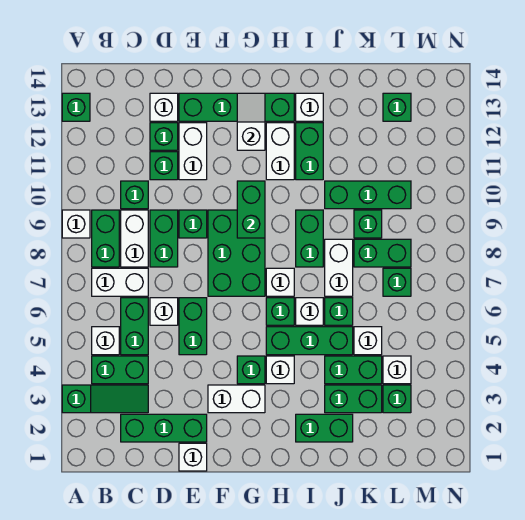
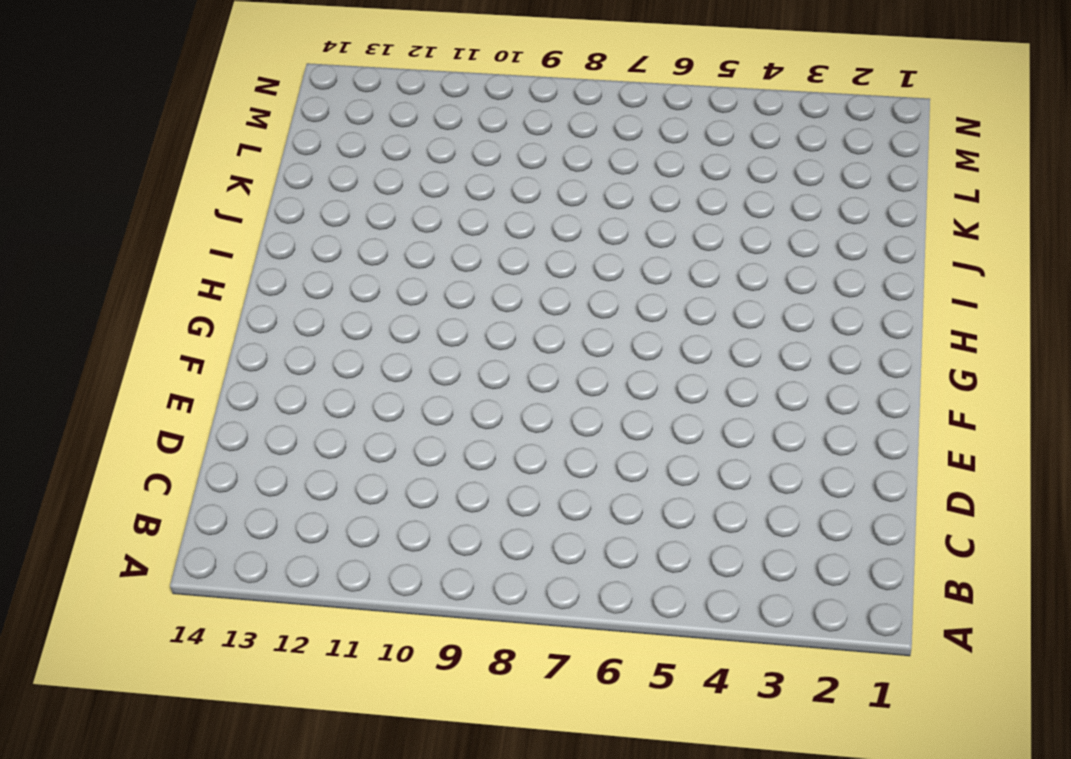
none -> green 1x3 slope [62,385,148,413]
none -> white 1x1 brick [62,210,90,238]
none -> green 1x1 brick [62,93,90,121]
none -> green 1x2 brick [92,356,148,384]

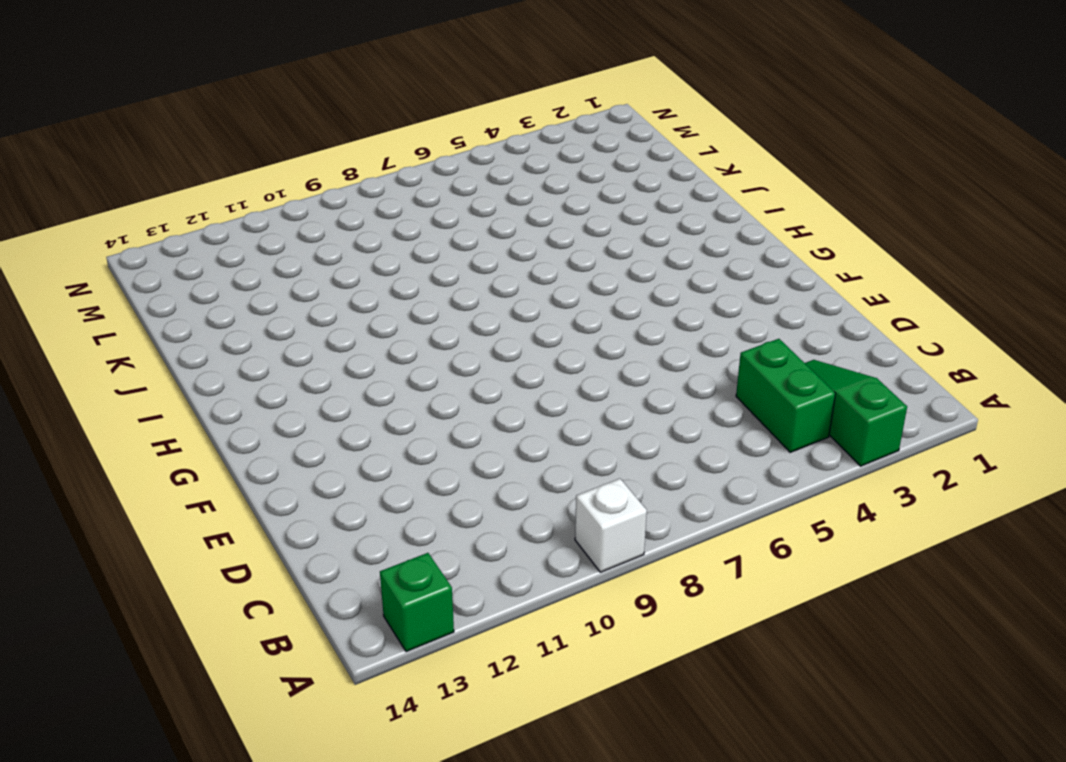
none -> white 1x1 brick [92,327,119,355]
none -> white 1x2 brick [92,268,148,296]
none -> green 1x2 brick [92,210,119,267]
none -> green 1x3 brick [121,414,207,442]

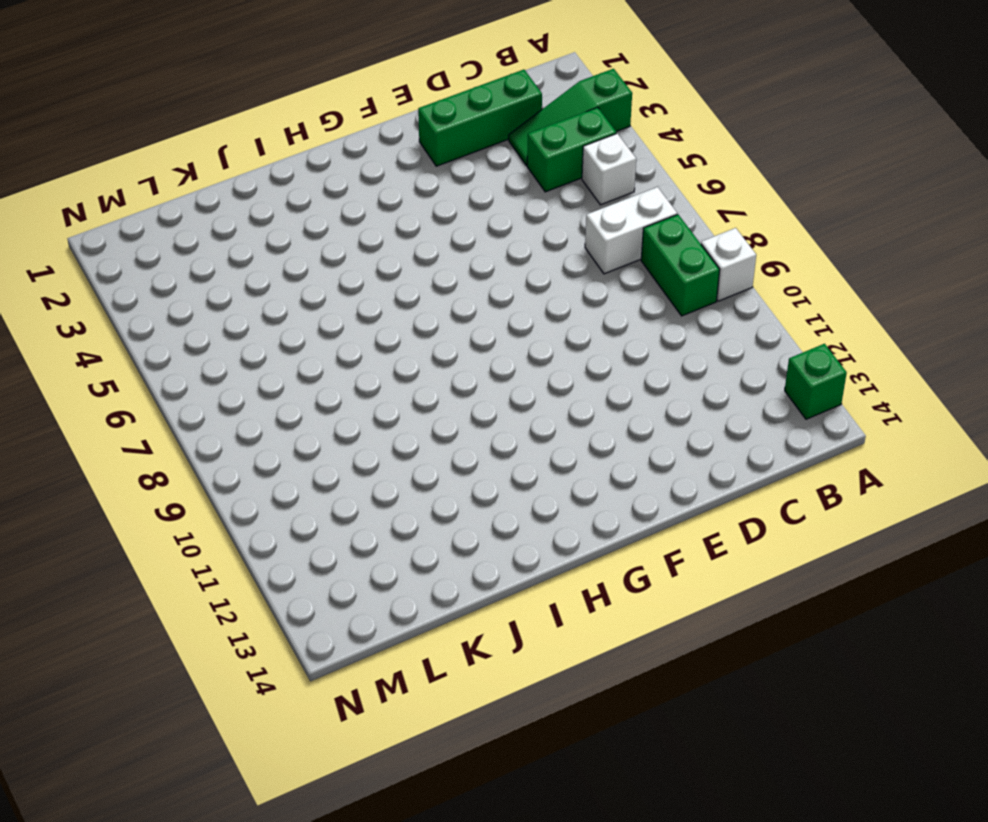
none -> green 1x2 brick [121,298,148,355]
none -> white 1x2 brick [121,210,148,267]
none -> green 1x1 brick [121,181,148,209]
none -> white 1x1 brick [150,298,178,325]

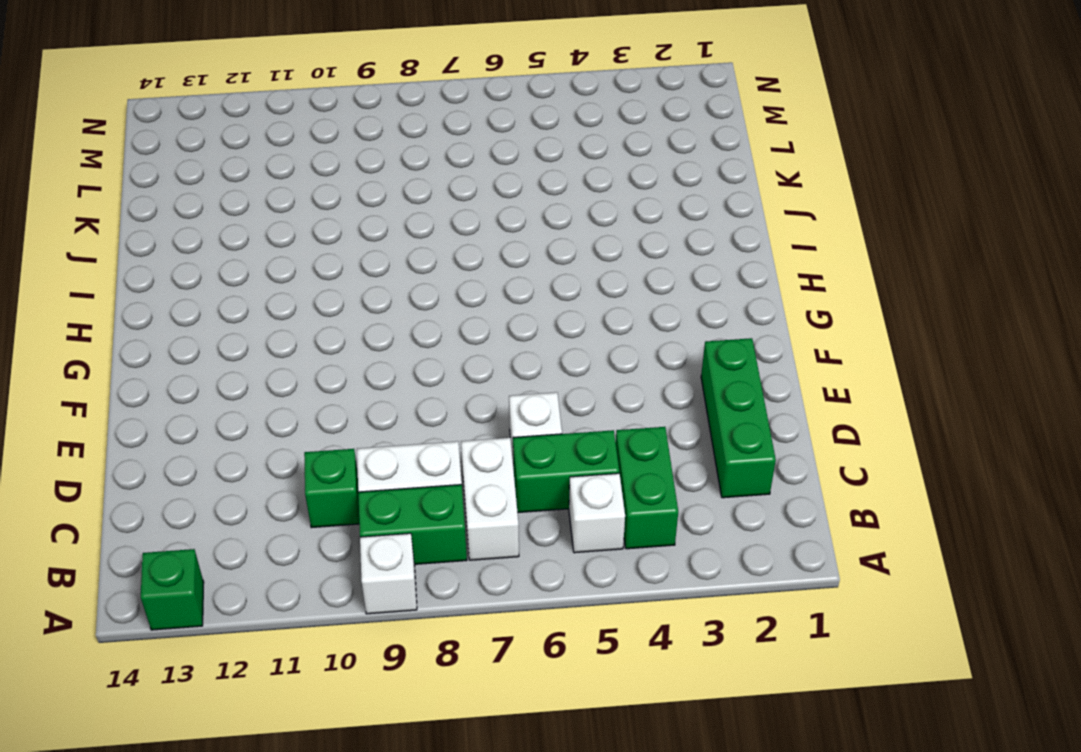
none -> green 1x3 slope [62,385,148,413]
none -> green 1x2 brick [150,210,178,267]
none -> green 1x1 brick [150,152,178,180]
none -> green 1x1 brick [150,123,178,150]

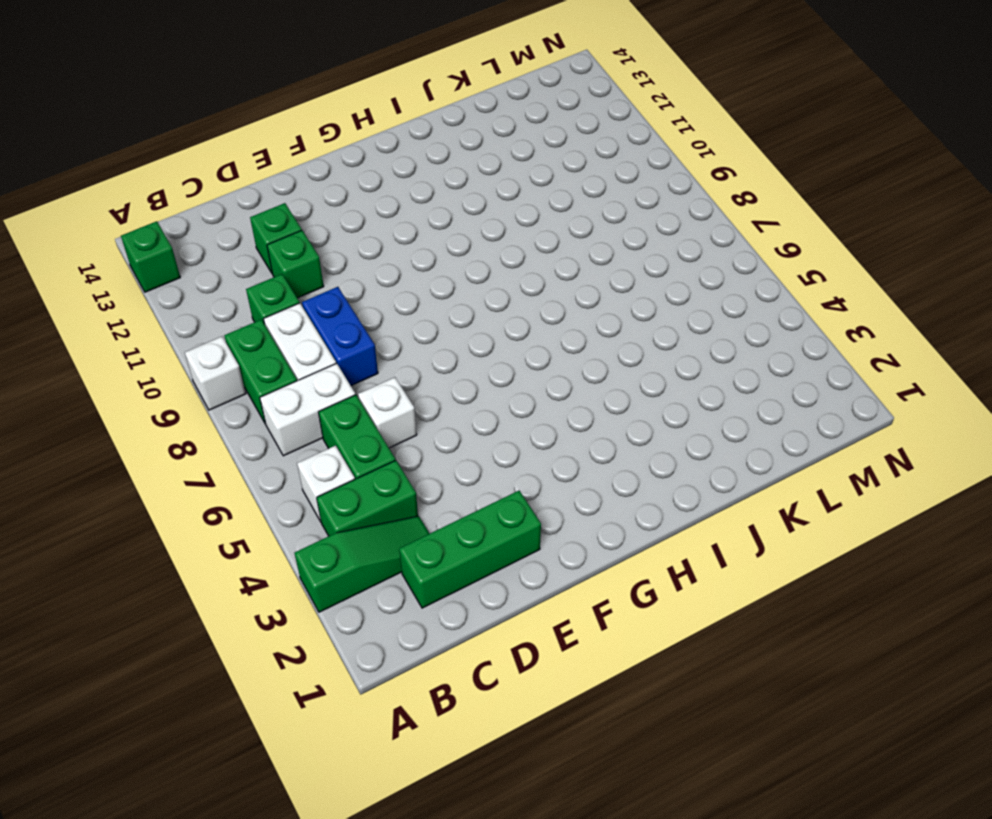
blue 1x2 brick [302,287,378,385] -> green 1x2 brick [150,210,178,267]
none -> white 1x1 brick [150,93,178,121]
none -> white 1x1 brick [179,443,207,471]
none -> green 1x2 brick [179,298,207,355]
none -> green 1x1 brick [179,210,207,238]

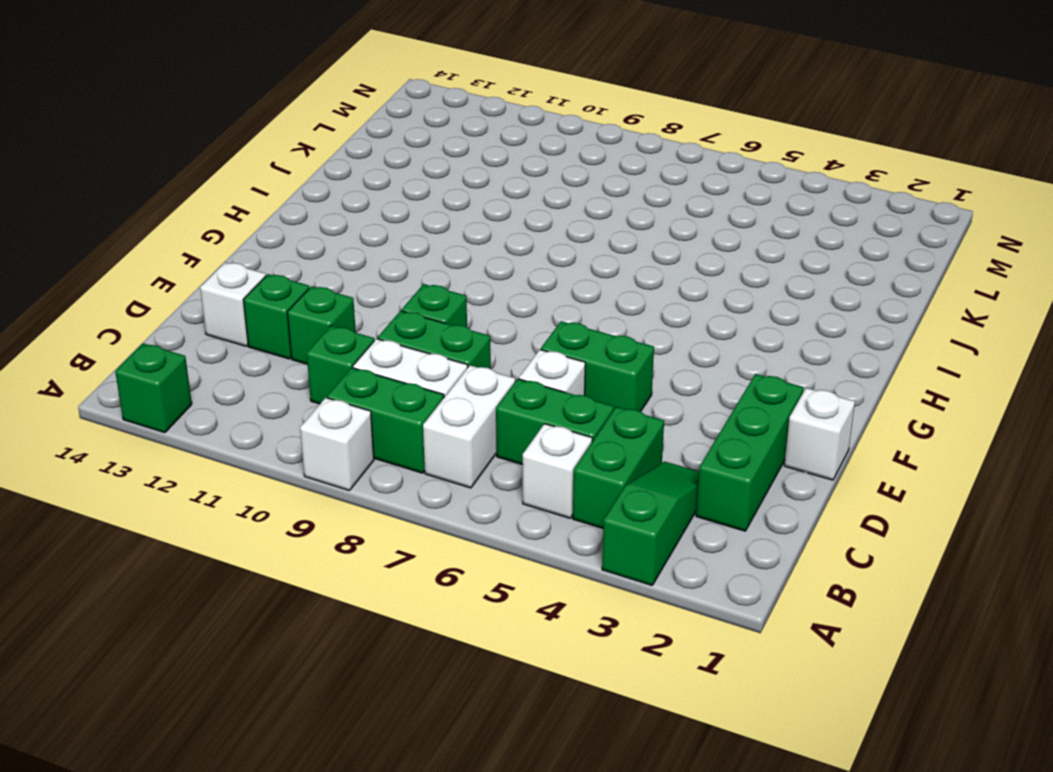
none -> white 1x2 brick [179,123,207,180]
none -> green 1x4 brick [179,93,294,121]
none -> white 1x2 brick [208,385,265,413]
none -> green 2x3 brick [208,210,265,296]

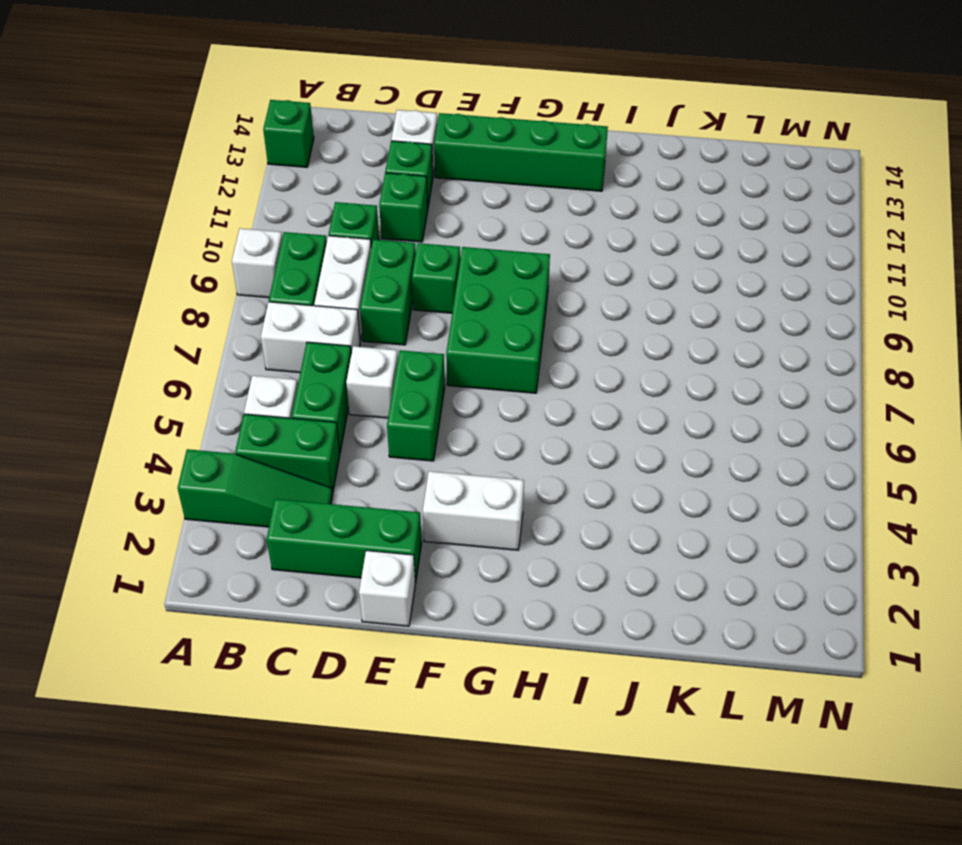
none -> white 1x2 brick [179,123,207,180]
none -> green 1x1 brick [237,356,265,384]
none -> white 1x1 brick [266,356,294,384]
none -> green 1x3 brick [266,327,353,355]

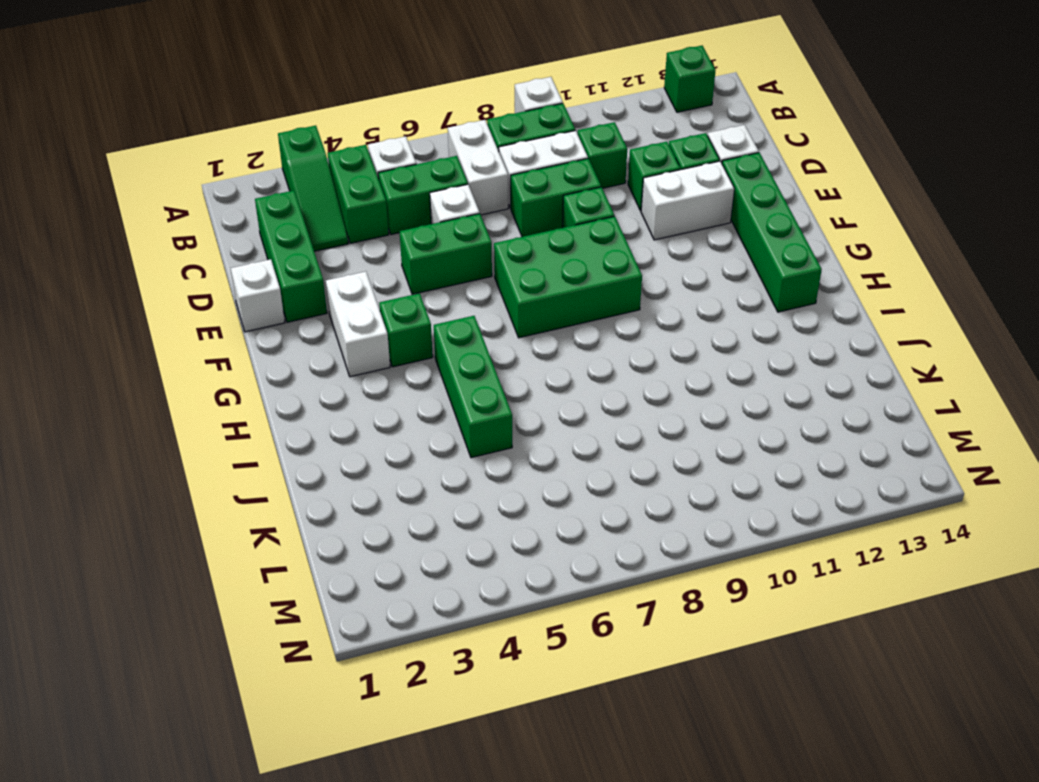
none -> white 1x1 brick [266,356,294,384]
none -> green 1x1 brick [266,298,294,325]
none -> white 1x1 brick [266,268,294,296]
none -> white 1x2 brick [266,123,294,180]

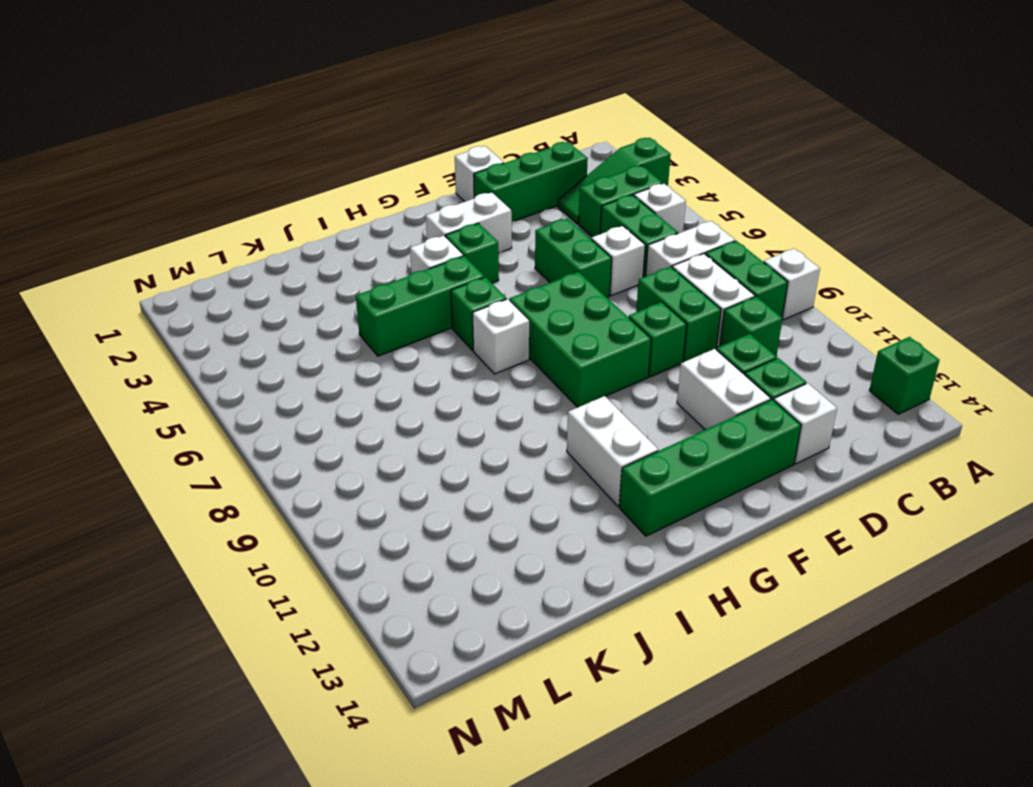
none -> green 1x2 brick [296,414,353,442]
none -> white 1x1 brick [296,298,323,325]
none -> green 1x2 brick [296,210,323,267]
none -> green 1x2 brick [296,123,323,180]

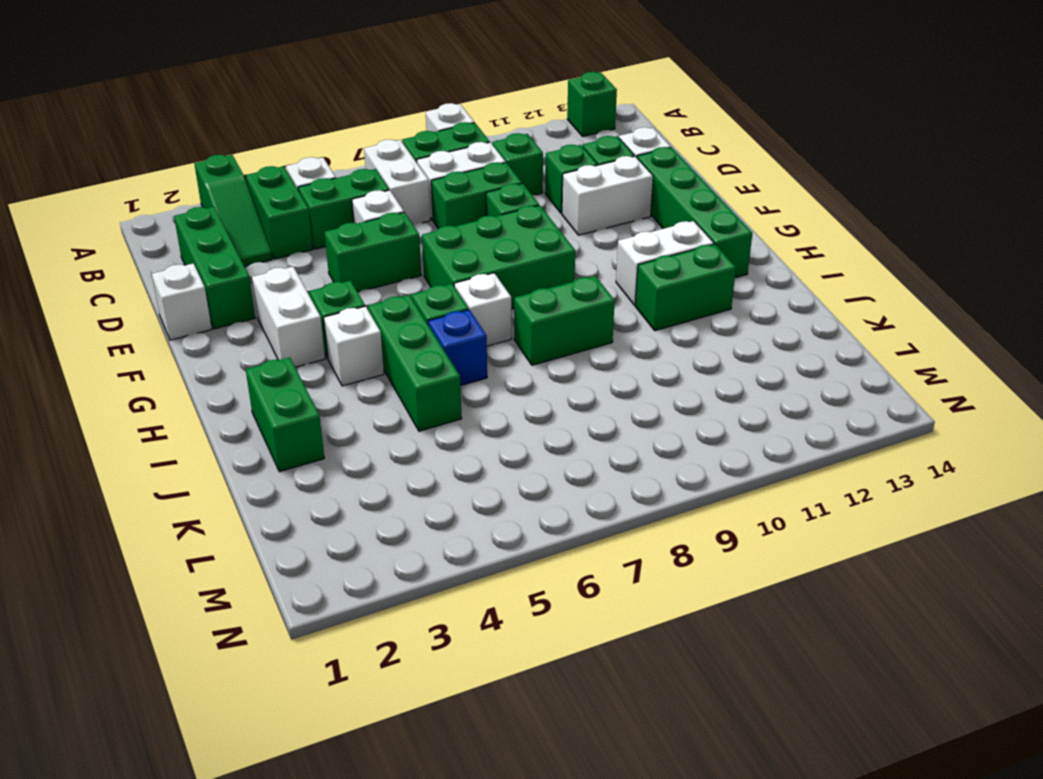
blue 1x1 brick [428,310,487,386] -> white 1x1 brick [296,298,323,325]
none -> white 1x1 brick [296,93,323,121]
none -> green 1x2 brick [325,385,382,413]
none -> green 1x2 brick [325,356,382,384]
none -> green 1x1 brick [325,298,353,325]

